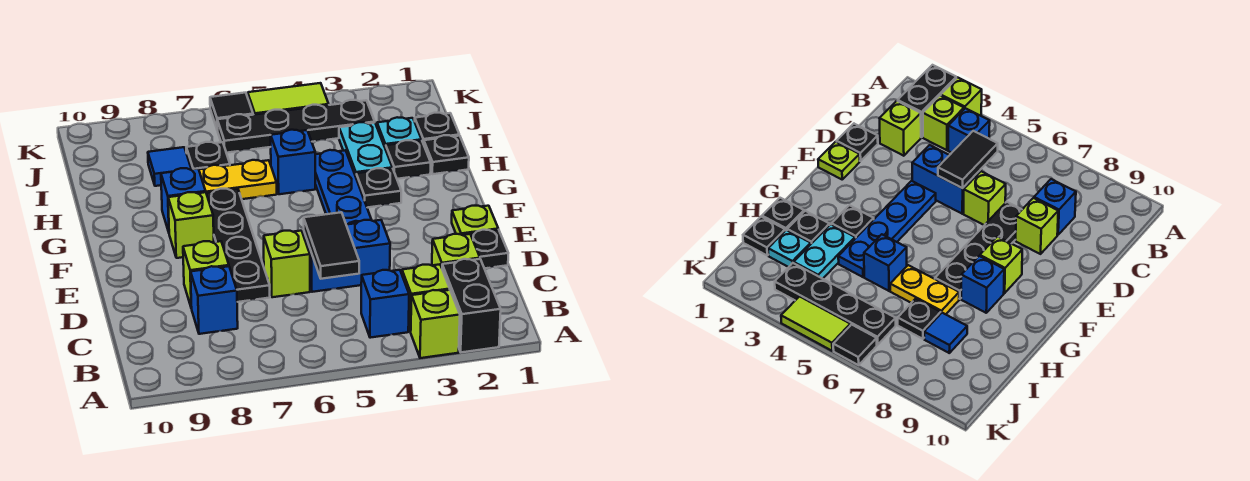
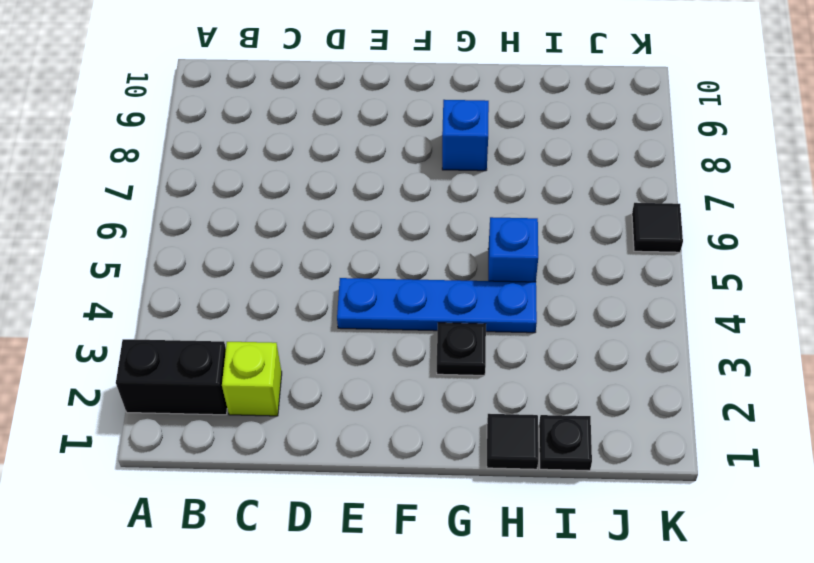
black 1x1 tile [487,414,538,469] -> black 1x1 plate [424,135,469,174]
none -> lime 1x1 brick [411,290,460,358]
none -> lime 1x1 brick [402,264,450,332]
none -> blue 1x1 brick [361,270,409,338]

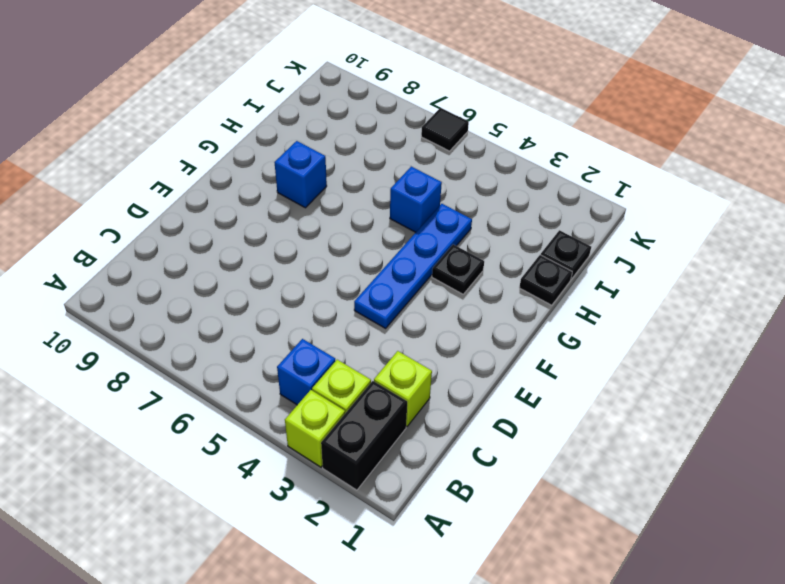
none -> blue 1x1 brick [191,266,238,334]
none -> black 1x1 plate [463,230,508,268]
none -> blue 1x2 brick [304,220,390,292]

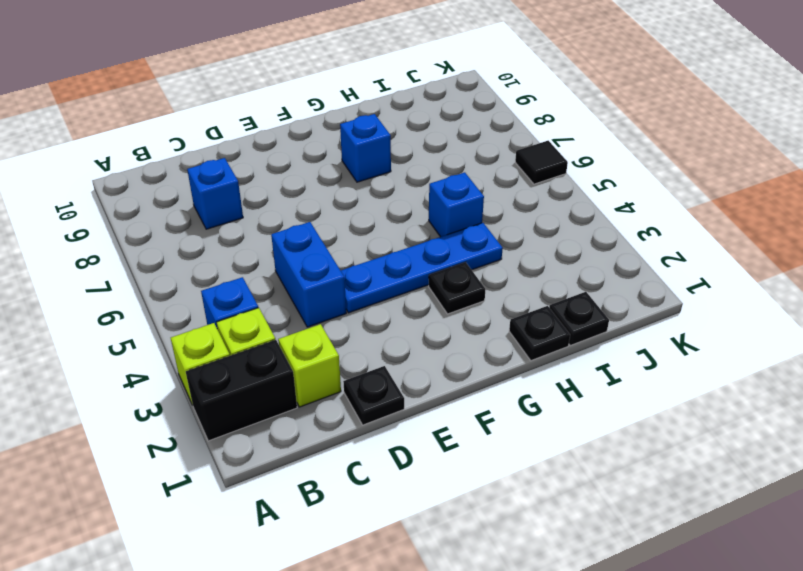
none -> lime 1x1 brick [264,231,310,297]
none -> black 1x4 plate [206,189,270,302]
none -> lime 1x1 brick [183,241,229,308]

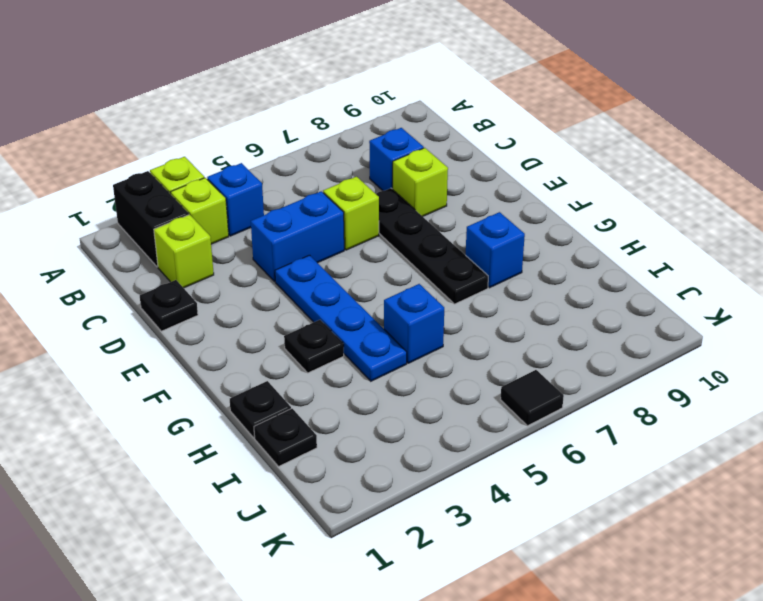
none -> lime 1x1 plate [452,206,498,235]
none -> lime 1x1 brick [168,192,214,258]
none -> black 1x1 plate [386,140,431,179]

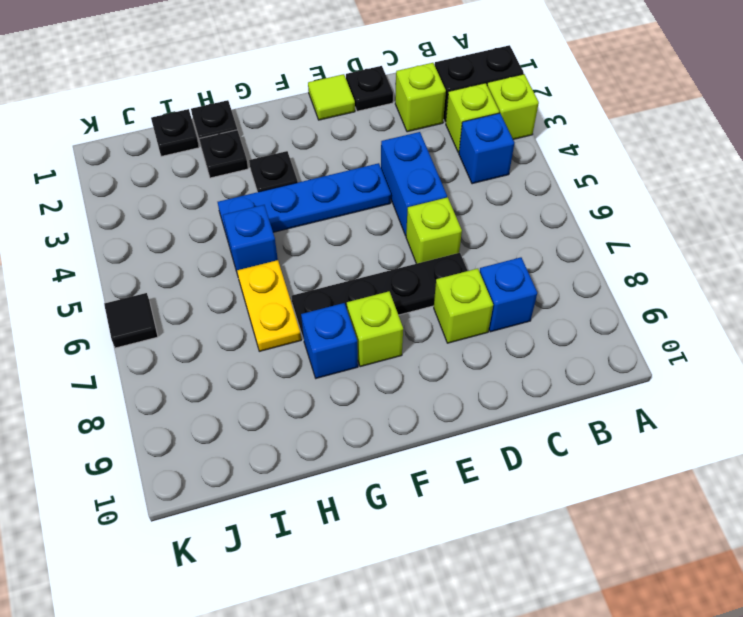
lime 1x1 tile [308,74,355,120] -> lime 1x1 plate [452,206,498,235]
none -> cyan 1x2 plate [339,122,392,176]
none -> cyan 1x1 plate [377,117,422,149]
none -> black 1x1 plate [186,142,230,169]

